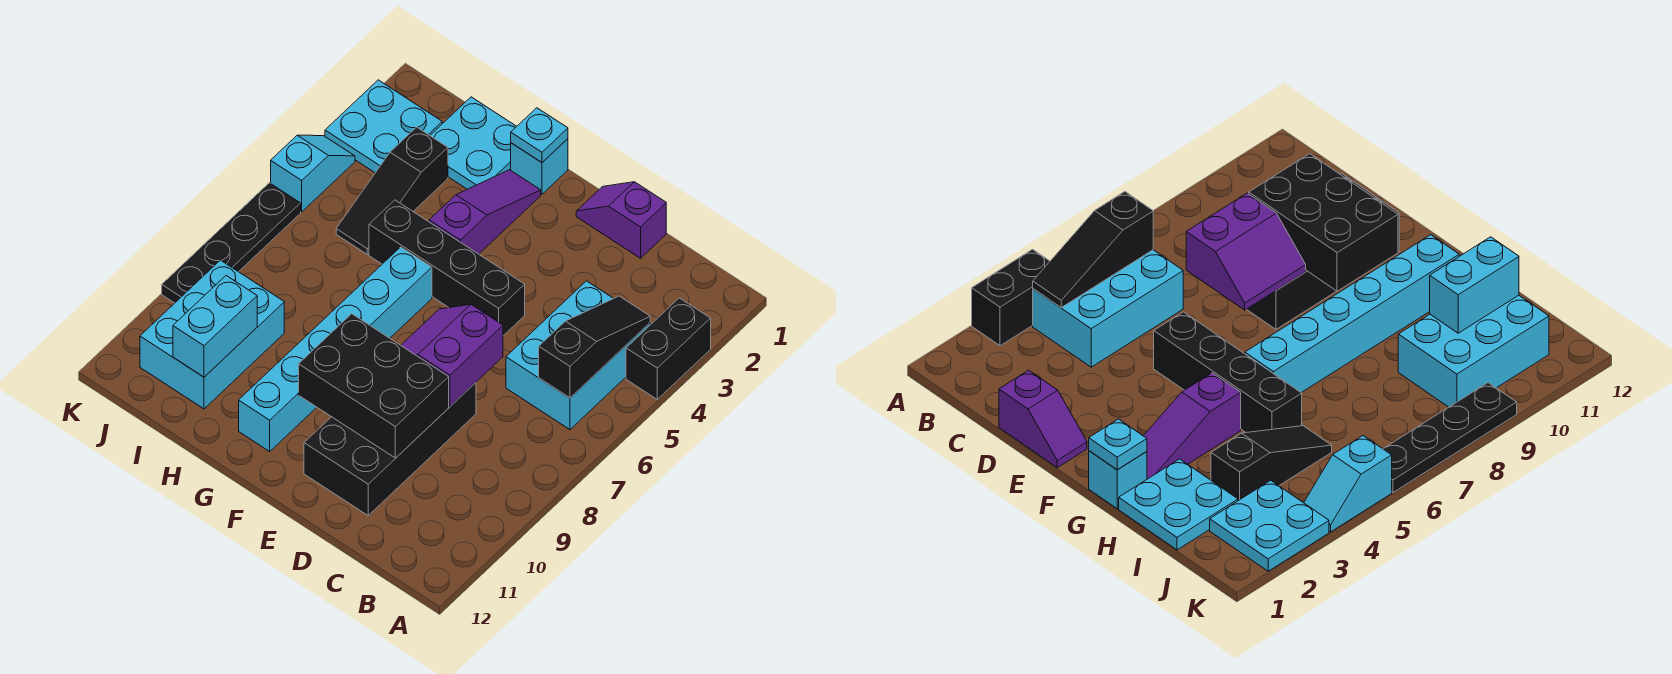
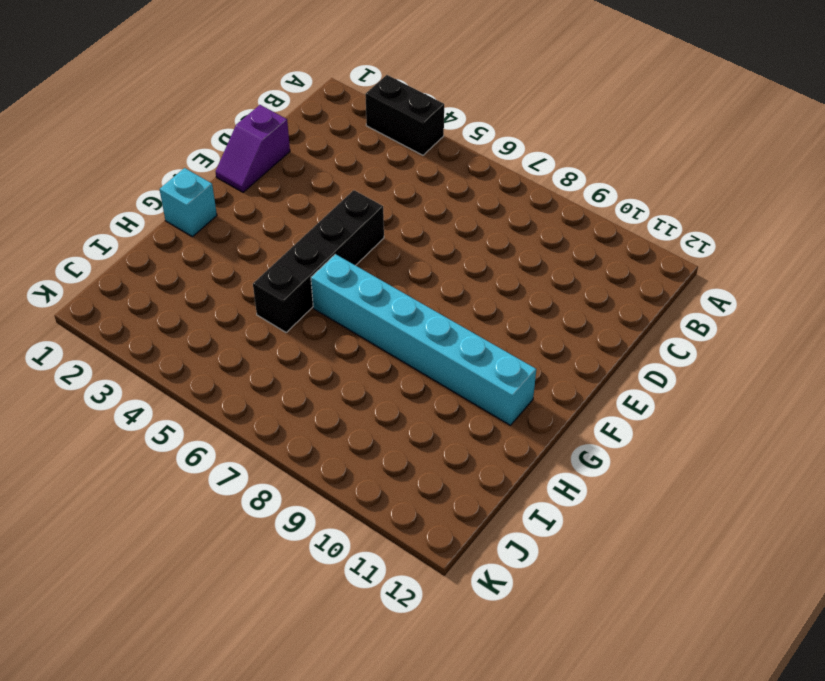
none -> cyan 2x3 brick [506,281,650,429]
none -> black 2x4 brick [304,383,476,515]
none -> purple 1x3 slope [429,170,541,254]

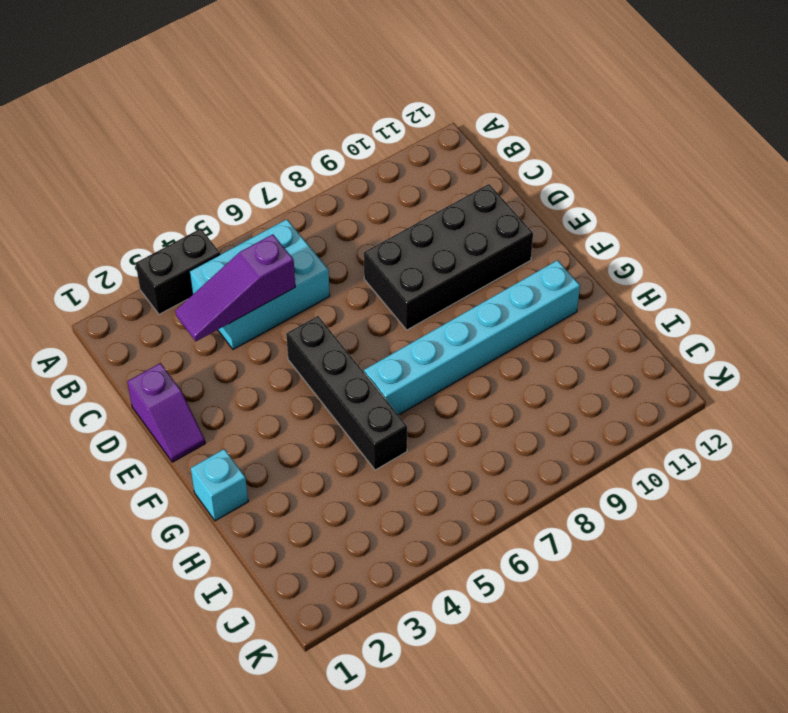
purple 1x3 slope [175,234,295,341] -> purple 1x3 slope moved to [429,170,541,254]
none -> cyan 2x2 plate [430,97,517,189]
none -> black 1x3 slope [336,127,448,254]
none -> cyan 2x3 brick [140,260,284,409]

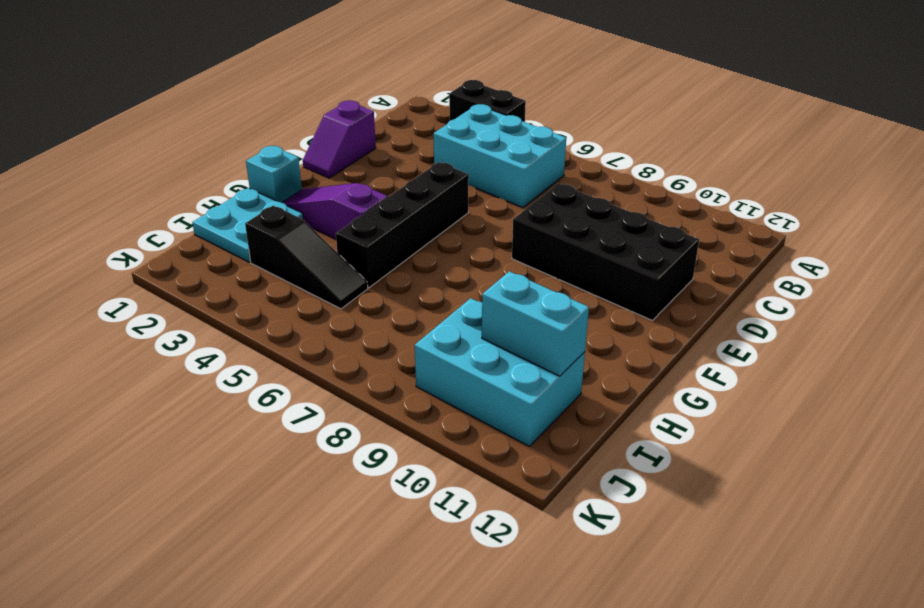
none -> cyan 1x6 brick [239,247,432,451]
none -> cyan 2x2 plate [325,80,442,173]
none -> cyan 1x2 slope [271,135,355,212]

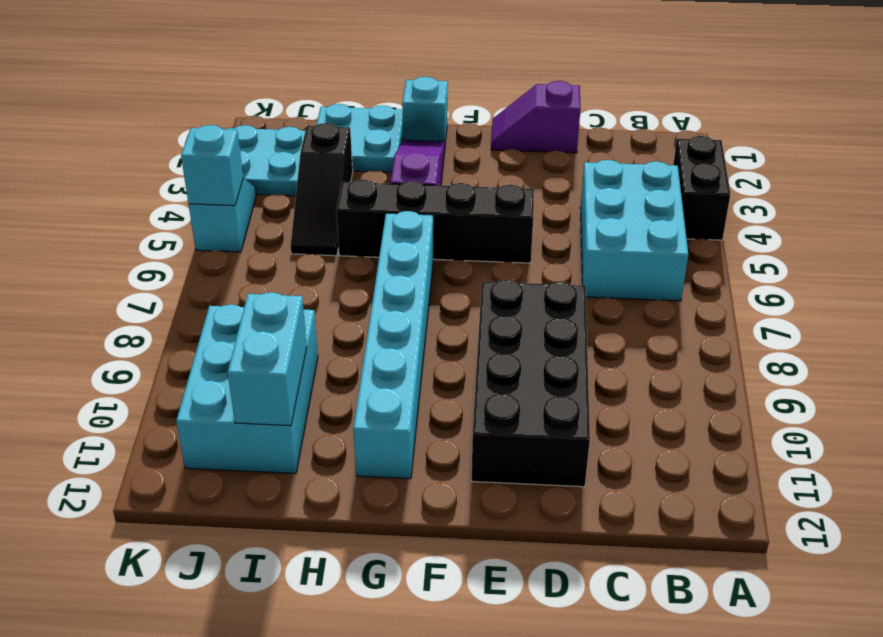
cyan 1x1 brick [181,125,243,206] -> none
none -> black 1x4 plate [162,183,301,303]
none -> black 1x3 slope [539,296,650,398]
none -> purple 2x2 slope [401,304,503,407]

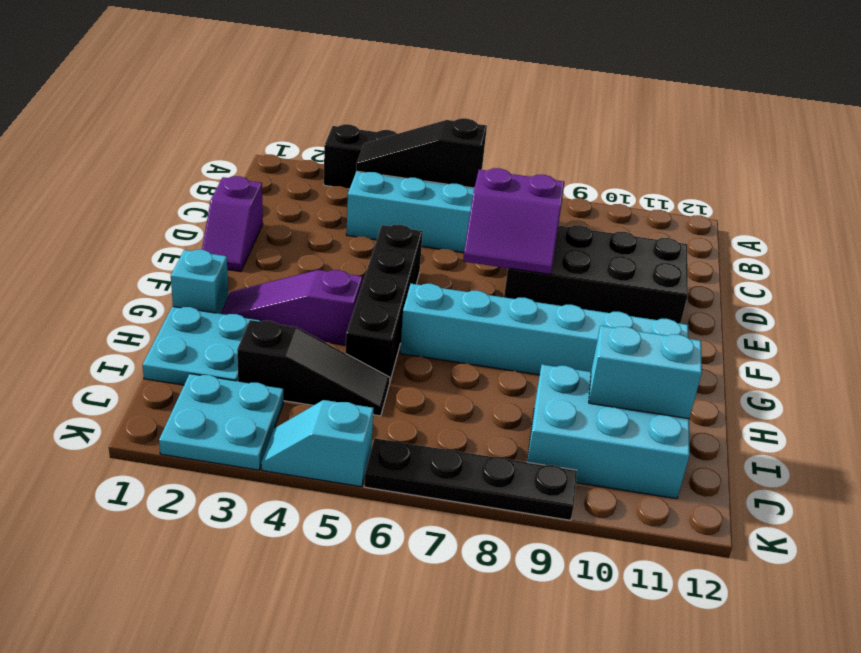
none -> black 2x3 brick [299,314,449,458]
none -> cyan 1x1 plate [511,108,568,162]

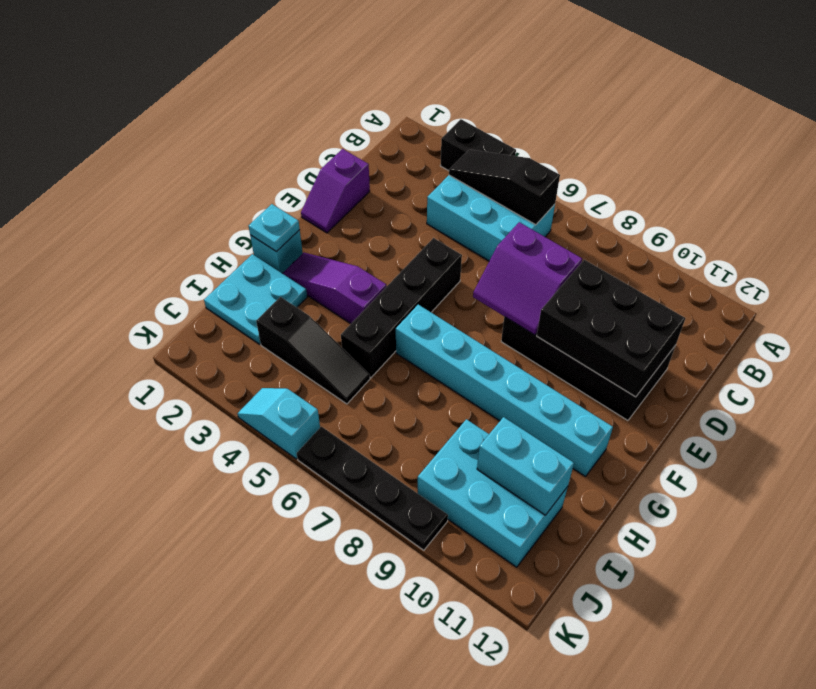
black 2x3 brick [537,260,685,397] -> black 2x3 brick turned to [299,314,449,458]
none -> cyan 2x2 plate [325,80,442,173]

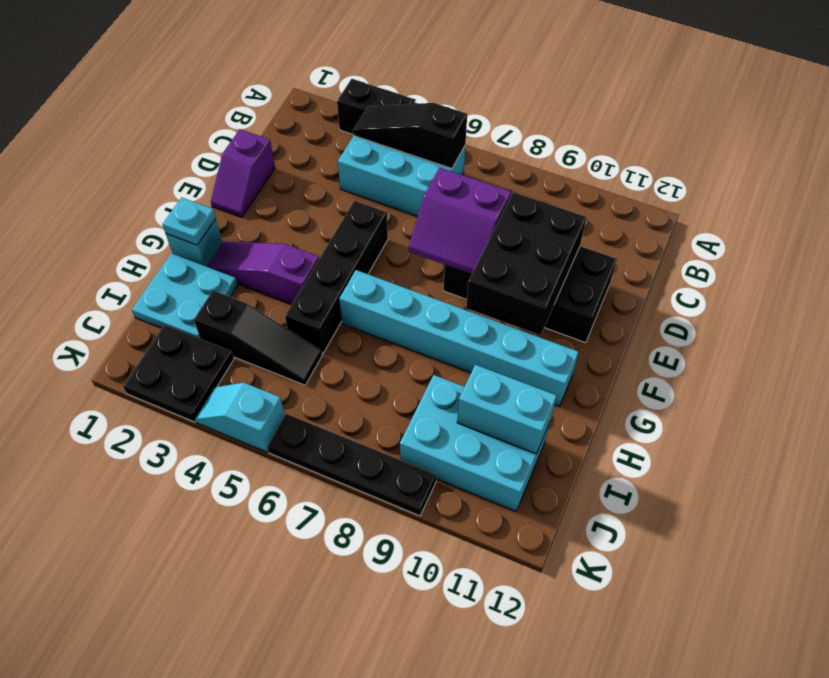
black 2x2 plate [123,325,234,422] -> cyan 2x2 plate [325,80,442,173]

